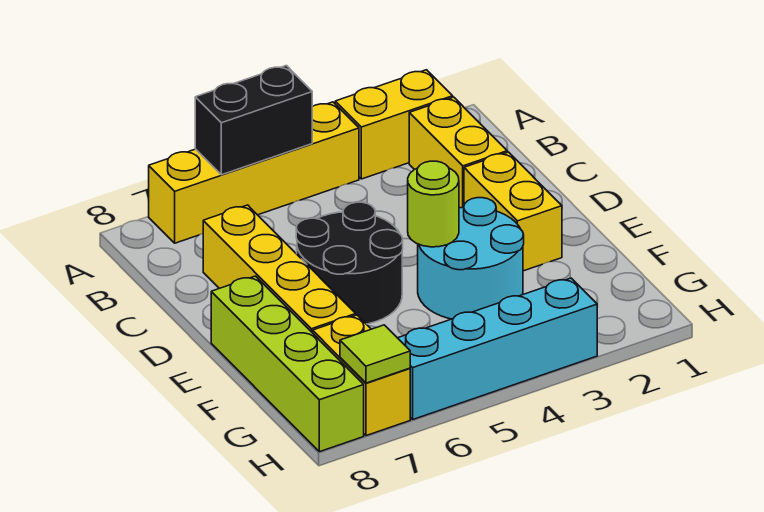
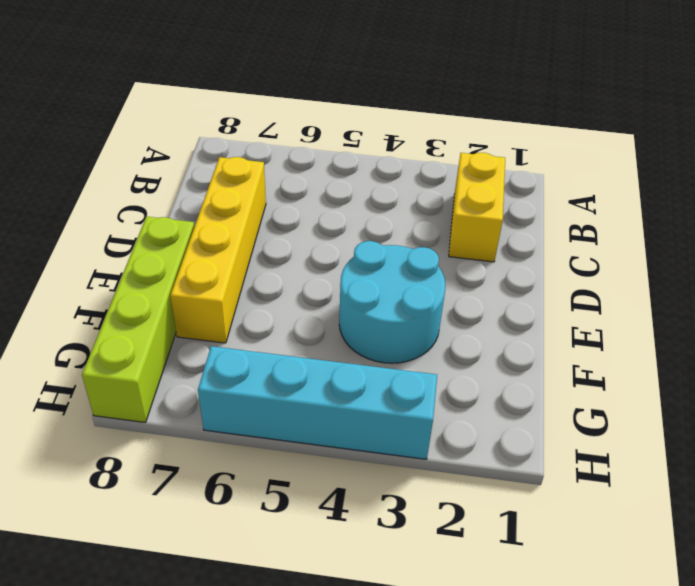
none -> yellow 1x2 brick [335,70,453,179]
none -> yellow 1x4 brick [149,102,359,243]
none -> yellow 1x2 brick [464,152,562,271]

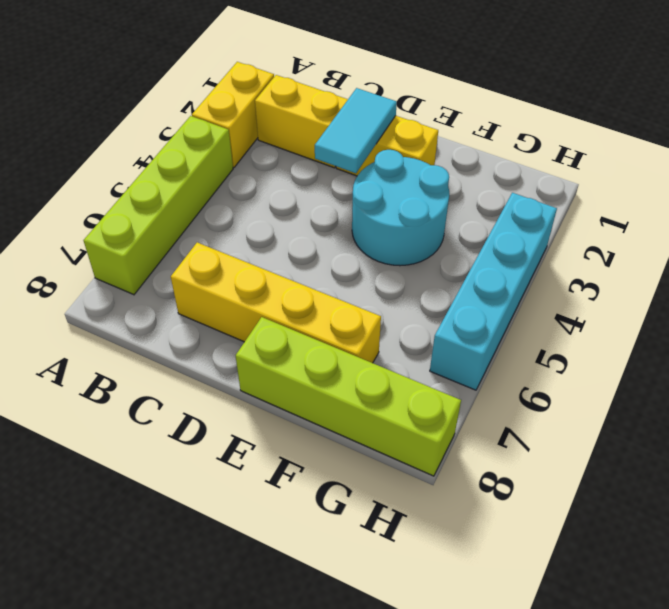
lime 1x4 brick [84,116,233,295] -> yellow 1x4 brick [149,102,359,243]
cyan 1x2 tile [315,88,397,173] -> none
none -> black 2x2 round brick [296,202,403,324]
none -> yellow 1x2 brick [313,315,410,436]
none -> black 1x2 brick [195,65,312,175]

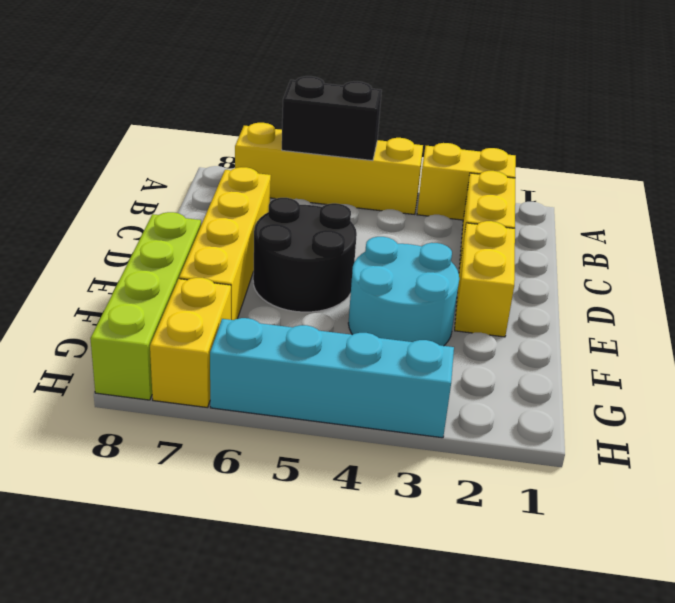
none -> lime 1x1 round brick [408,161,459,247]
none -> lime 1x1 tile [340,325,410,383]

